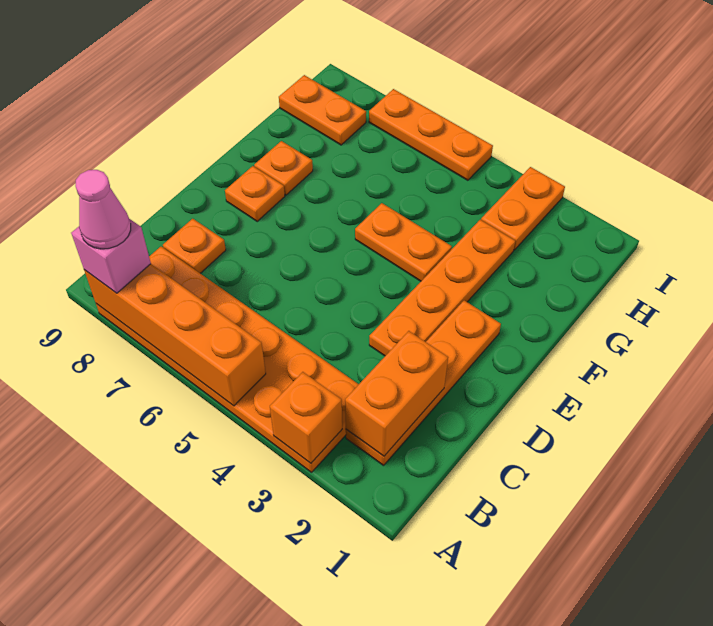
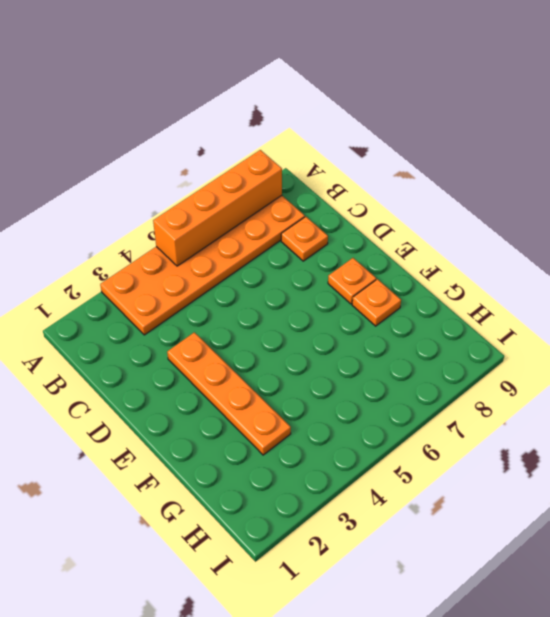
none -> orange 1x4 plate [346,300,501,465]
none -> orange 1x2 plate [355,203,452,281]
none -> orange 1x2 plate [481,167,565,250]

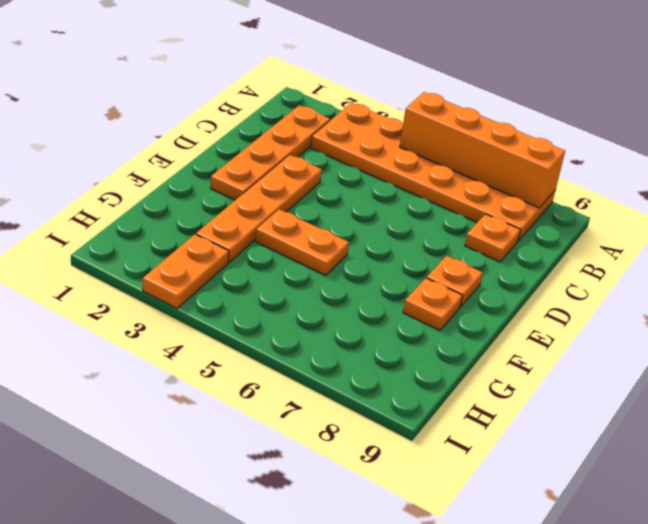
none -> orange 1x2 plate [279,75,366,145]
none -> orange 1x3 plate [369,89,493,180]
none -> orange 1x1 brick [270,372,342,463]

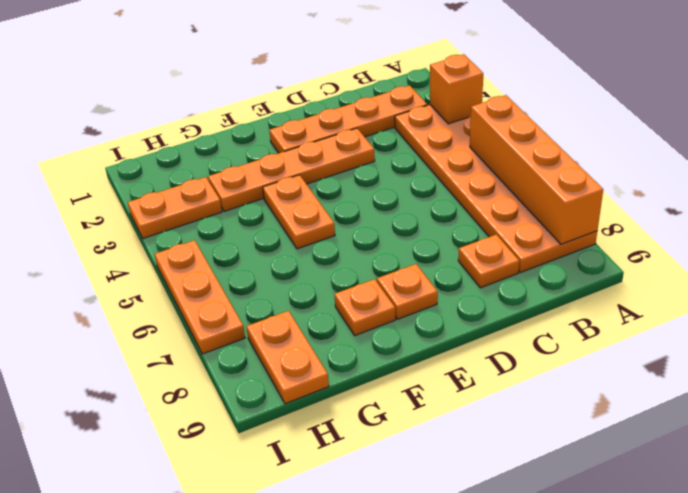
none -> orange 1x2 brick [345,331,448,456]
none -> pink 1x1 brick [71,219,151,293]
none -> pink 1x1 cone [75,170,131,249]

